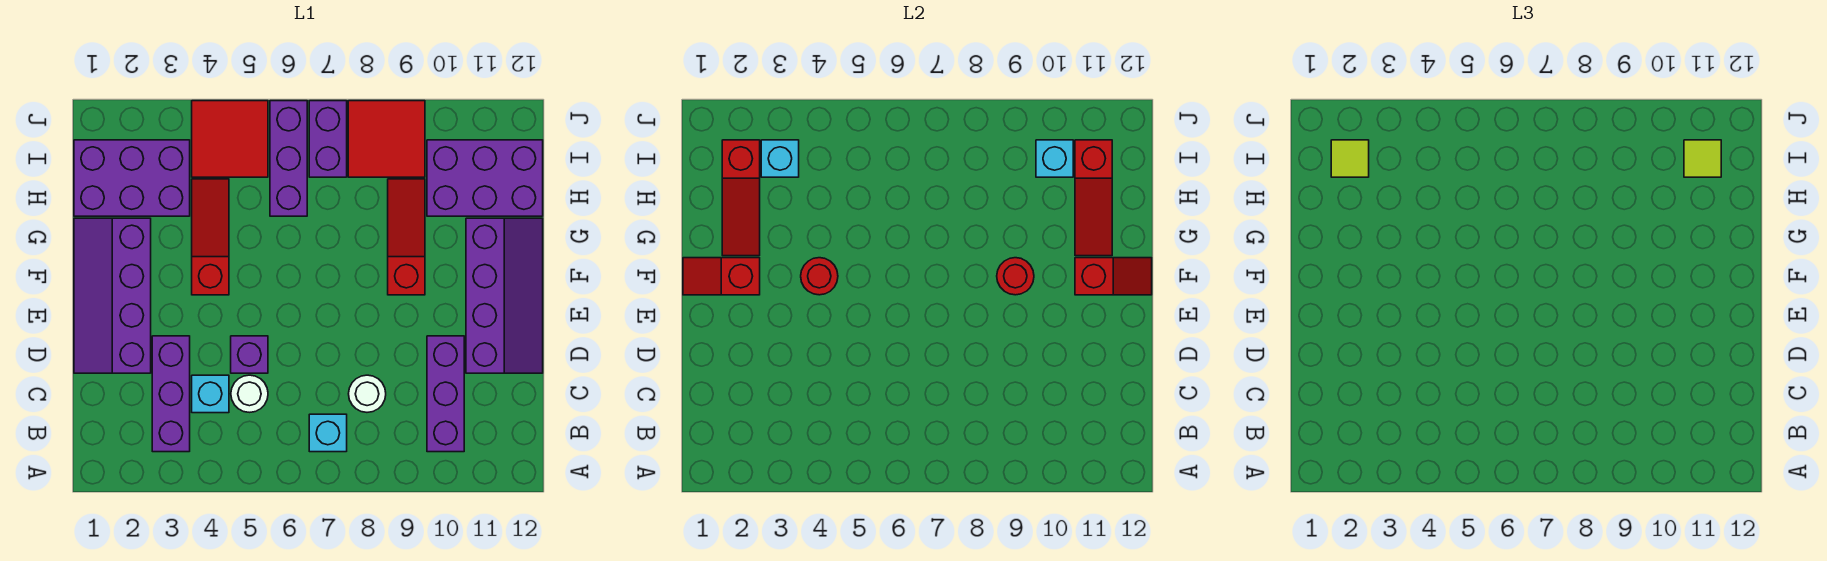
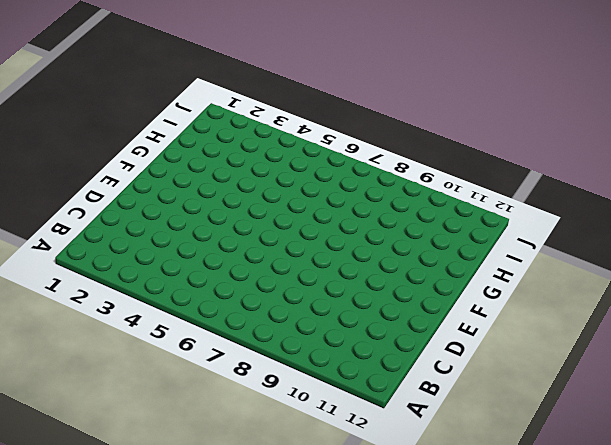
none -> purple 1x3 brick [152,336,190,452]
none -> cyan 1x1 brick [309,414,347,452]
none -> purple 1x3 brick [427,336,464,452]

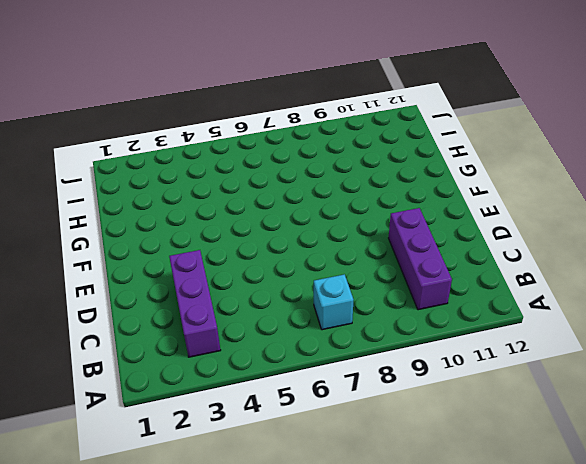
none -> cyan 1x1 brick [192,375,229,413]
none -> white 1x1 round brick [231,375,268,412]
none -> white 1x1 round brick [349,375,386,412]

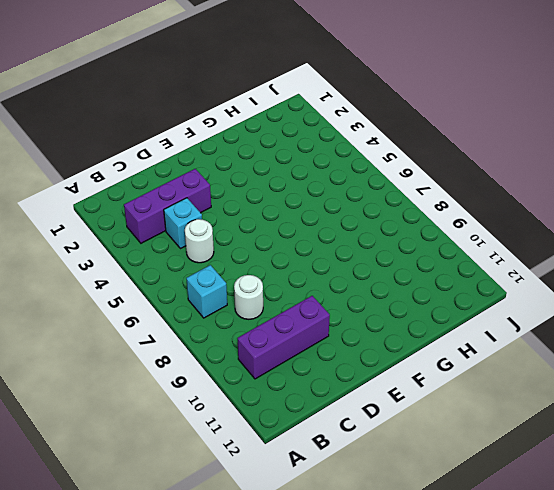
none -> purple 2x4 slope [74,218,151,373]
none -> purple 1x1 brick [231,336,268,373]
none -> purple 2x4 slope [466,218,543,373]

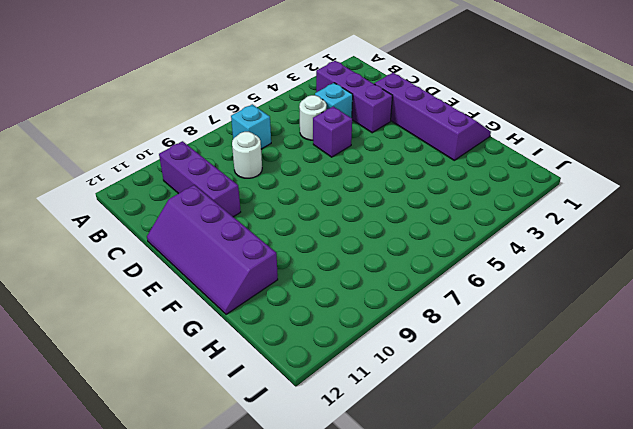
none -> red 1x3 slope [192,179,229,295]
none -> red 1x3 slope [388,179,425,295]
none -> purple 2x3 brick [74,140,190,216]

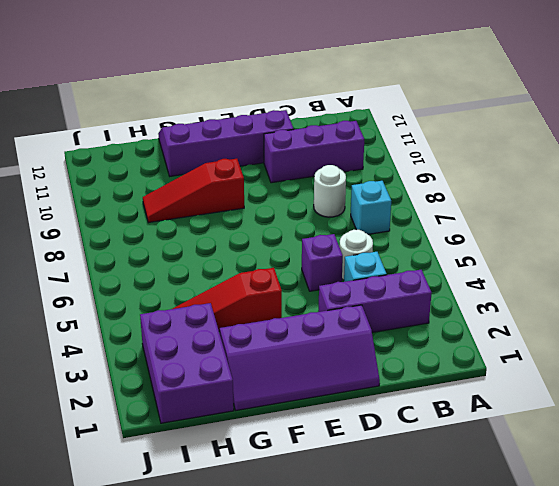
none -> purple 1x3 brick [270,101,307,216]
none -> purple 2x3 brick [427,140,543,216]
none -> red 2x2 tile [192,101,268,177]

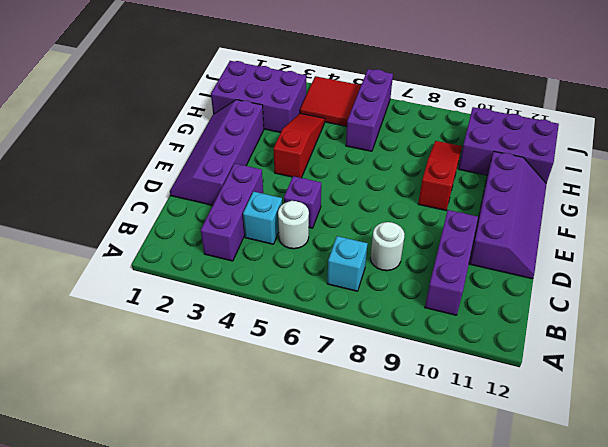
none -> purple 1x2 brick [309,101,347,177]
none -> red 2x2 tile [348,101,425,177]
none -> red 1x2 slope [683,258,760,295]

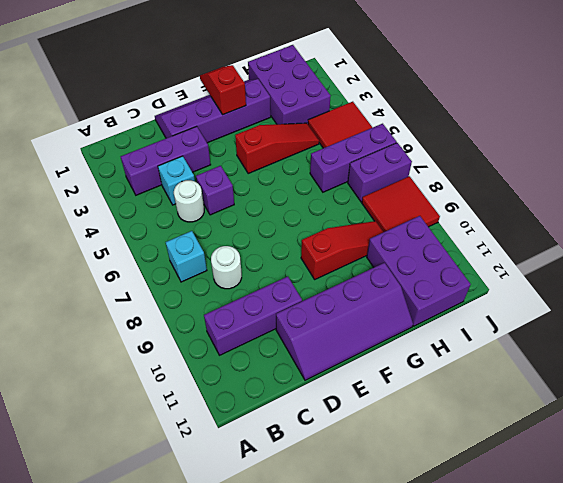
none -> red 1x1 round brick [801,258,838,295]
none -> red 1x1 round brick [997,258,1034,295]
none -> red 1x2 slope [1075,258,1152,295]

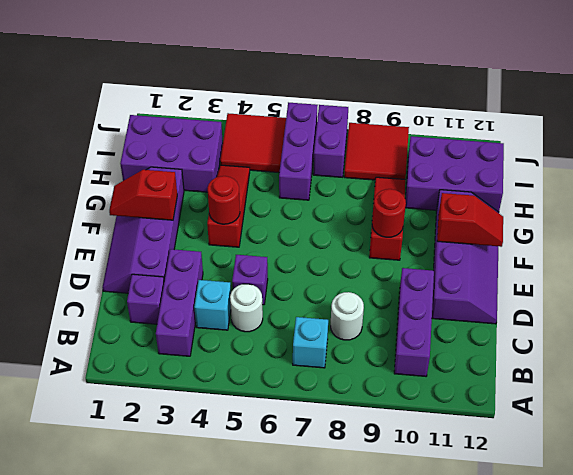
purple 1x1 brick [127,274,164,324] -> none
none -> red 1x3 slope [722,140,760,256]
none -> red 1x3 slope [1075,140,1112,256]
none -> cyan 1x1 brick [761,140,799,177]

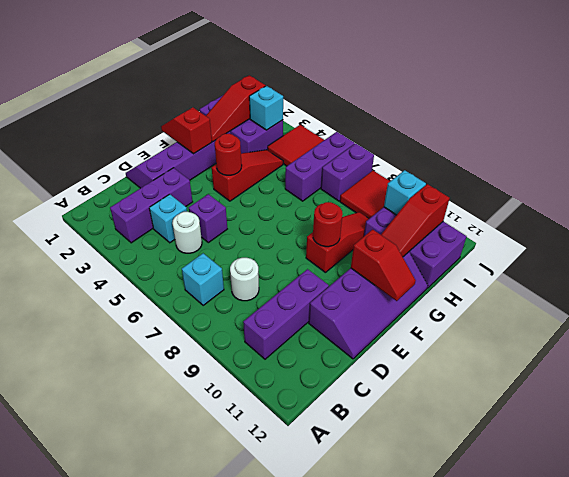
none -> lime 1x1 tile [1331,140,1369,177]
none -> lime 1x1 tile [1684,140,1721,177]

